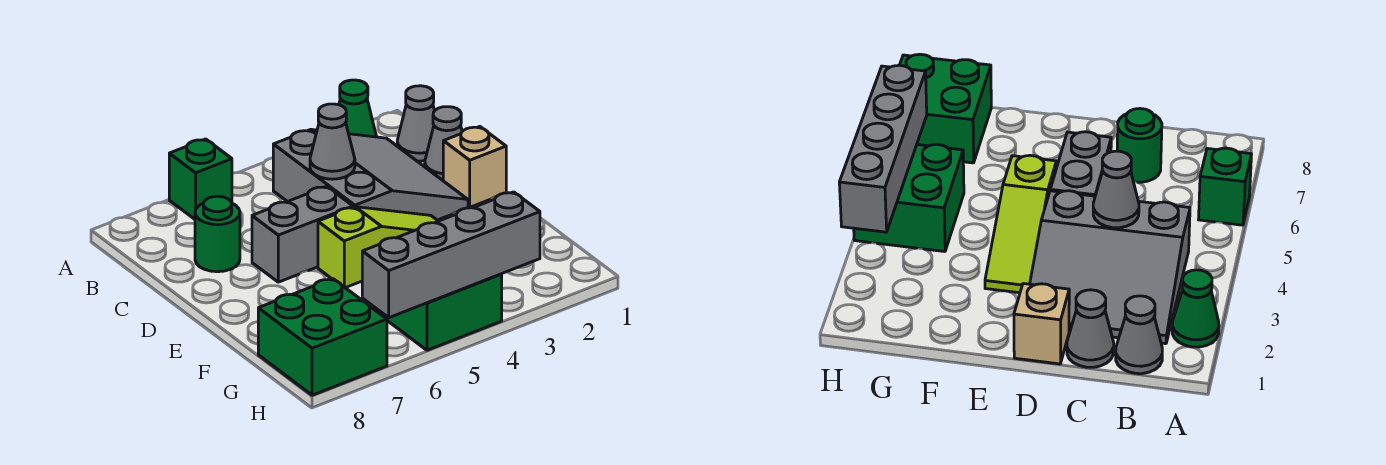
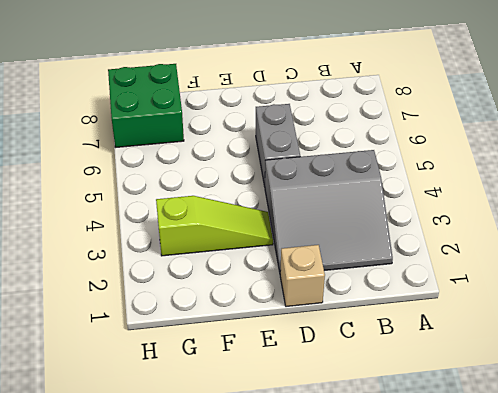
lime 1x3 slope [156,196,273,256] -> lime 1x3 slope turned to [318,207,438,288]
none -> green 1x1 cone [339,80,376,137]
none -> green 1x1 brick [169,139,232,219]
none -> grey 1x1 cone [397,86,435,161]

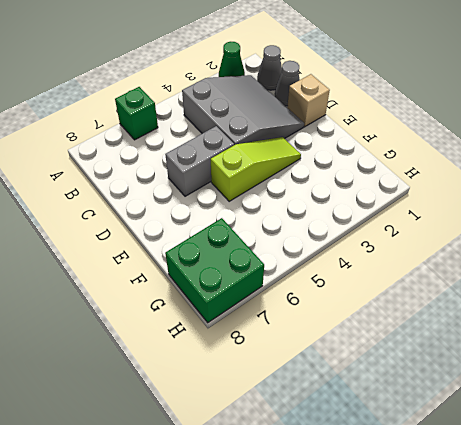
none -> green 1x1 round brick [195,196,240,272]
none -> green 2x2 brick [373,274,502,350]
none -> grey 1x1 cone [310,104,355,179]

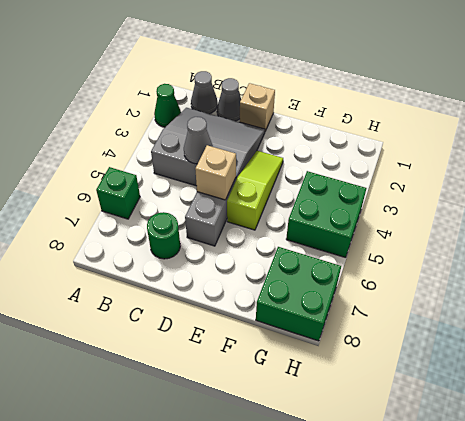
tan 1x1 brick [195,145,236,200] -> none
none -> grey 1x4 brick [362,192,540,318]

